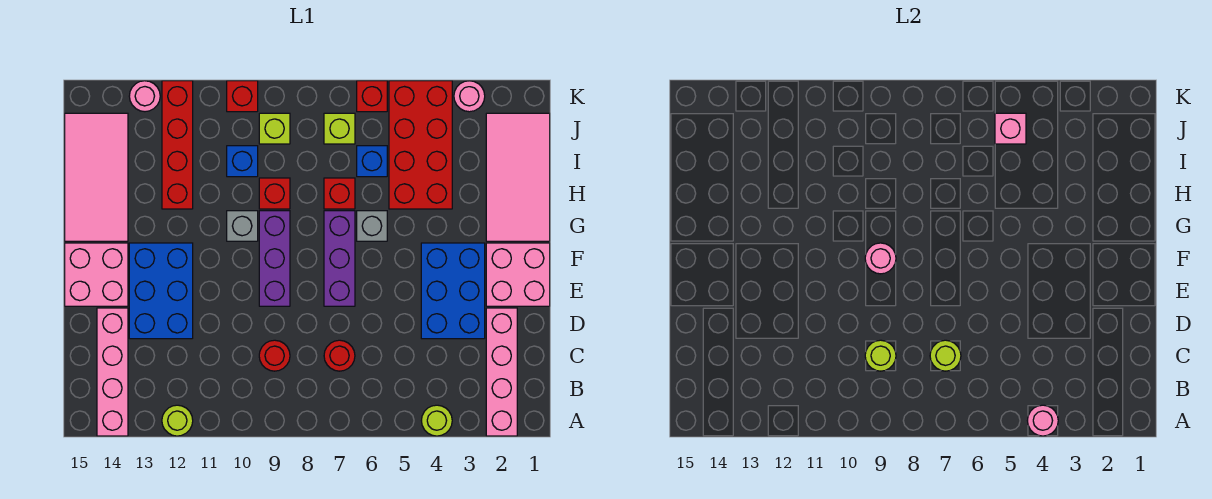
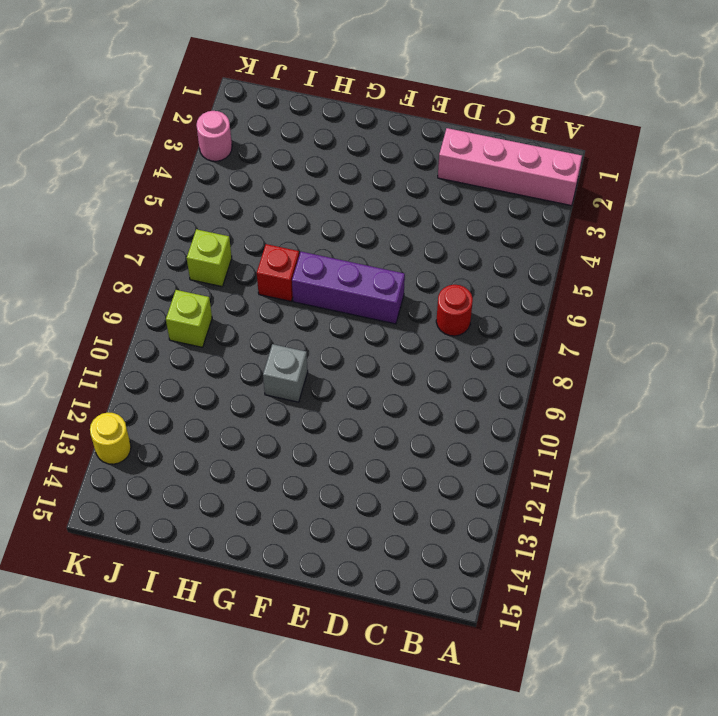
yellow 1x1 round brick [90,413,131,464] -> pink 1x1 round brick [129,81,160,112]
none -> lime 1x1 round brick [421,405,452,436]
none -> lime 1x1 round brick [162,405,193,436]
none -> pink 1x4 brick [97,308,128,436]
none -> red 1x1 round brick [259,340,290,371]

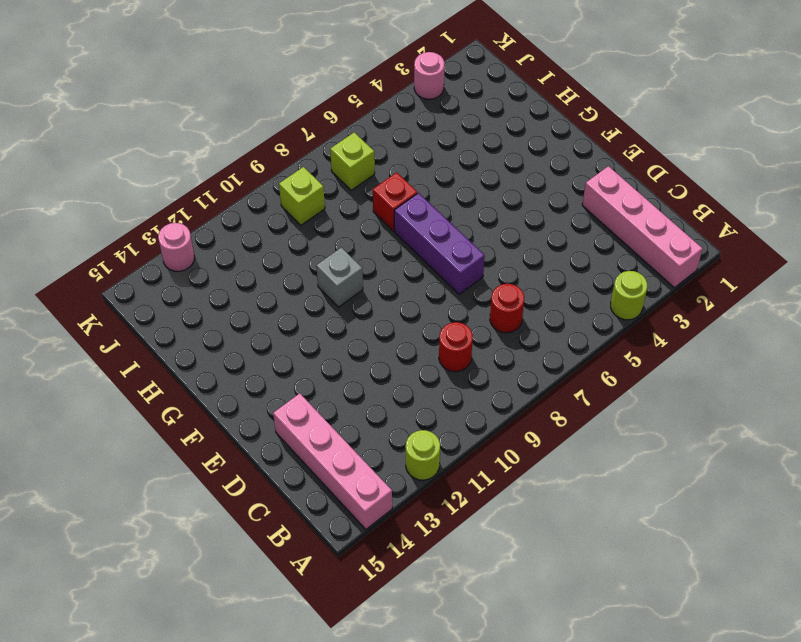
none -> blue 2x3 brick [421,243,485,339]
none -> blue 2x3 brick [129,243,193,339]
none -> pink 2x2 brick [486,243,550,306]
none -> purple 1x3 brick [259,211,290,306]

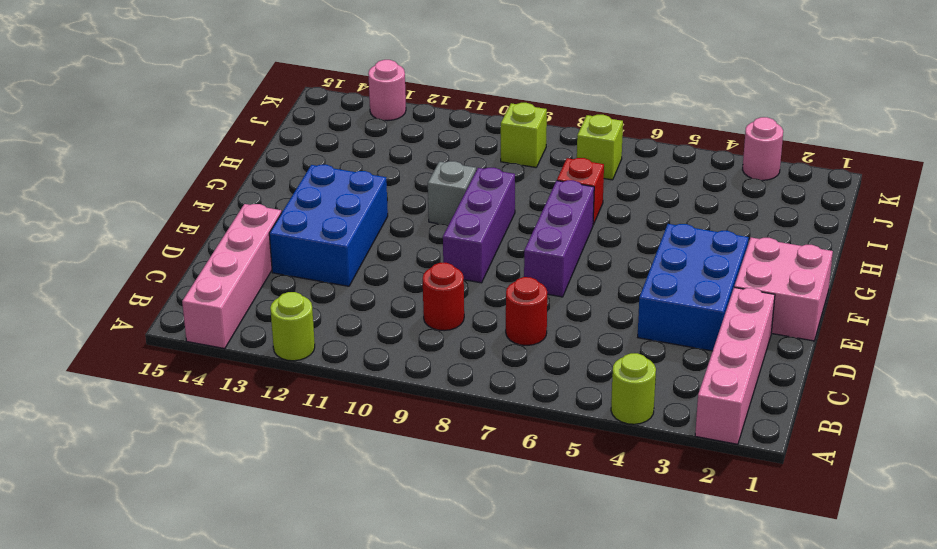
none -> pink 2x2 brick [65,243,128,306]
none -> pink 2x4 tile [486,113,550,241]
none -> grey 1x1 brick [357,211,387,241]
none -> pink 2x4 tile [65,113,128,241]

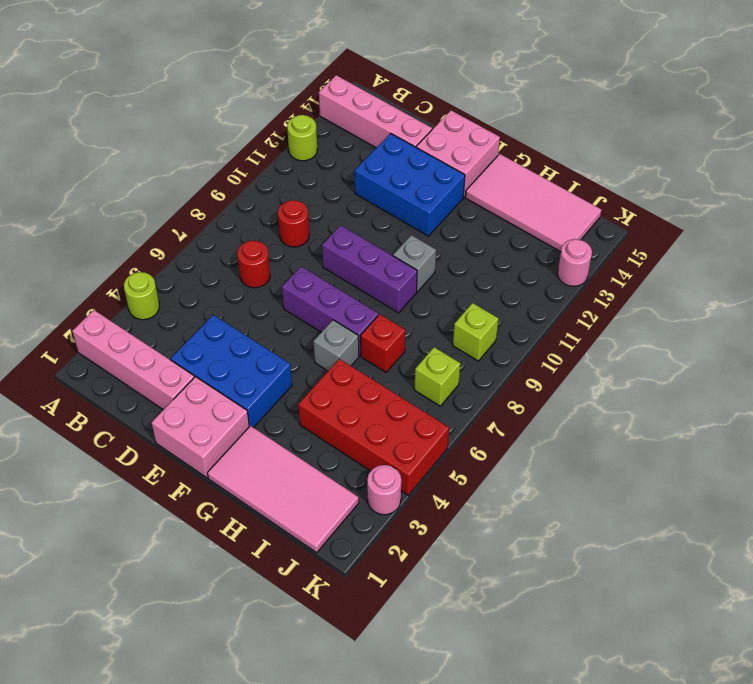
none -> red 1x1 brick [259,178,290,209]
none -> red 1x4 brick [162,81,193,209]
none -> blue 1x1 brick [357,146,387,177]
none -> blue 1x1 brick [227,146,258,177]

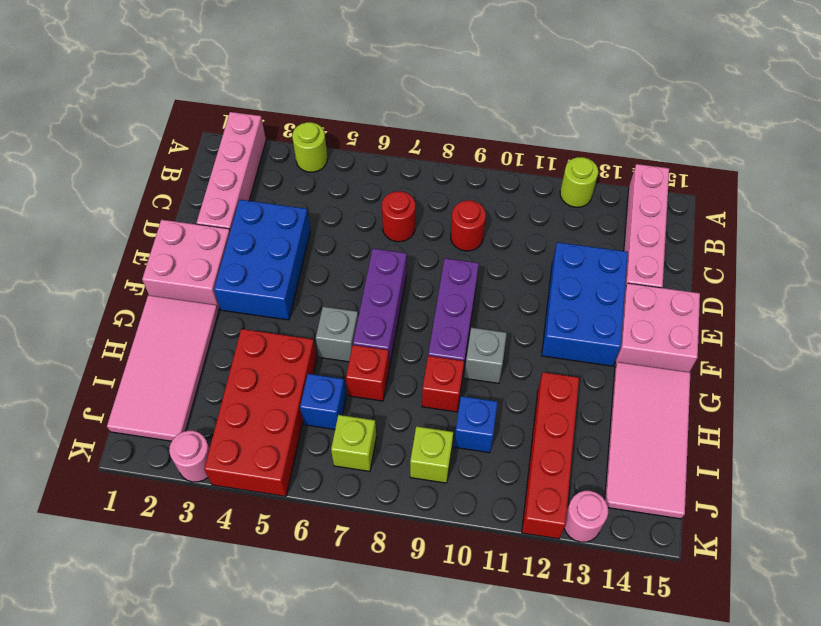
none -> red 1x1 brick [357,81,387,112]
none -> red 1x1 brick [227,81,258,112]
none -> pink 1x1 round brick [1027,405,1058,436]
none -> lime 1x1 round brick [930,340,961,371]

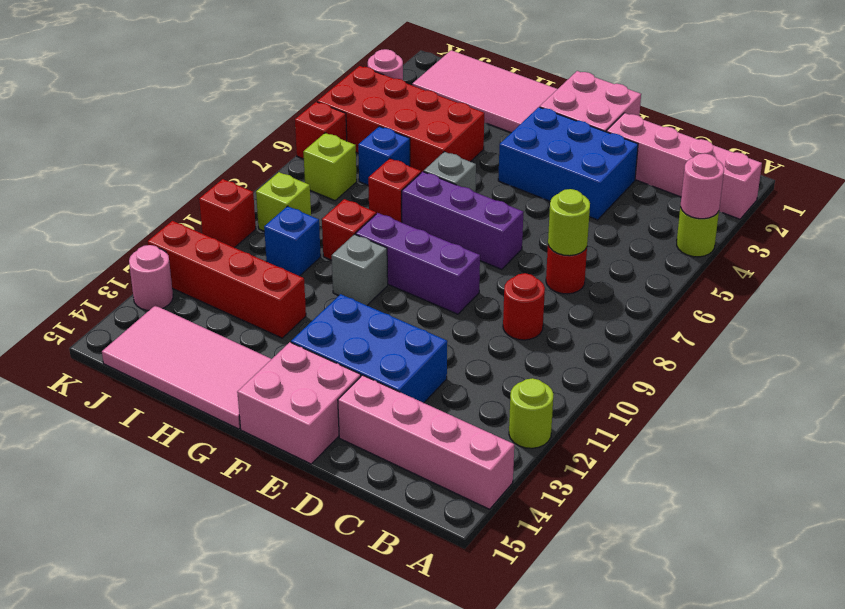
none -> lime 1x1 round brick [865,340,896,371]
none -> pink 1x1 round brick [865,243,896,274]
none -> pink 1x1 brick [995,113,1026,144]

